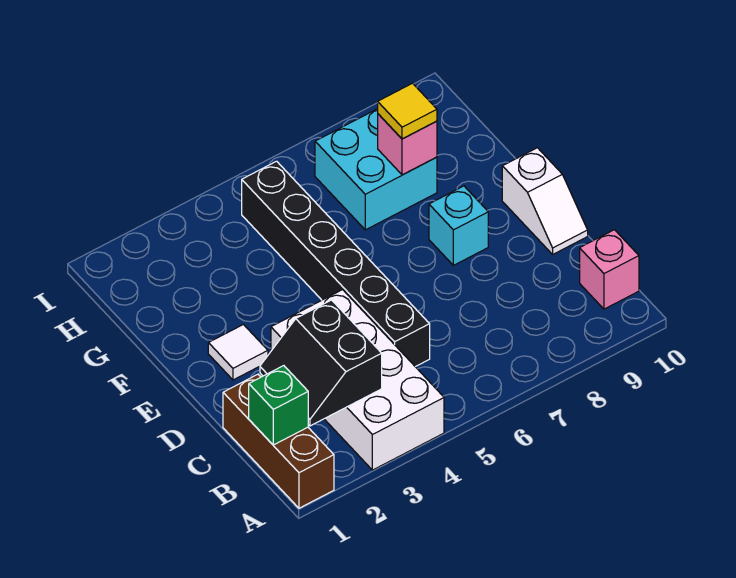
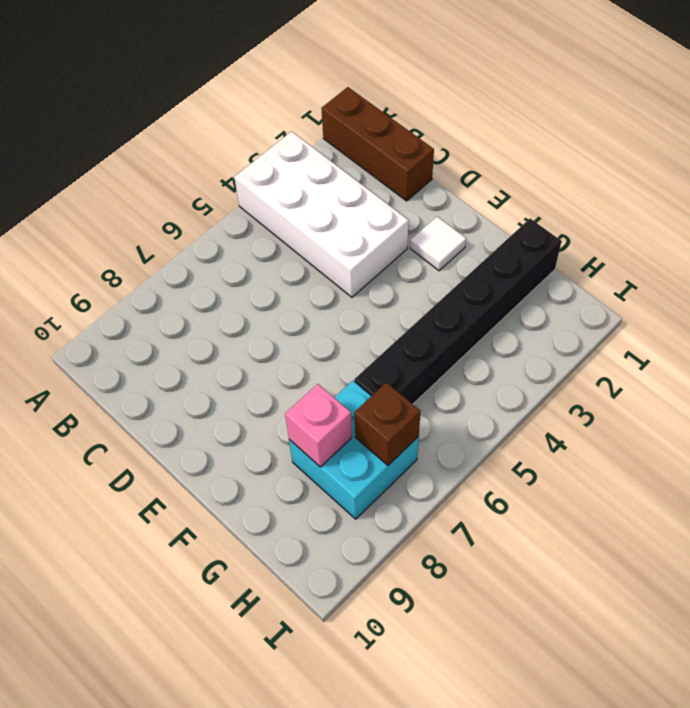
black 1x6 brick [354,218,562,404] -> black 1x6 brick turned to [242,161,430,367]
brown 1x1 brick [354,383,420,465] -> none
none -> pink 1x1 brick [580,230,639,309]
none -> white 1x2 slope [502,148,588,254]
none -> cyan 1x1 brick [429,186,488,265]

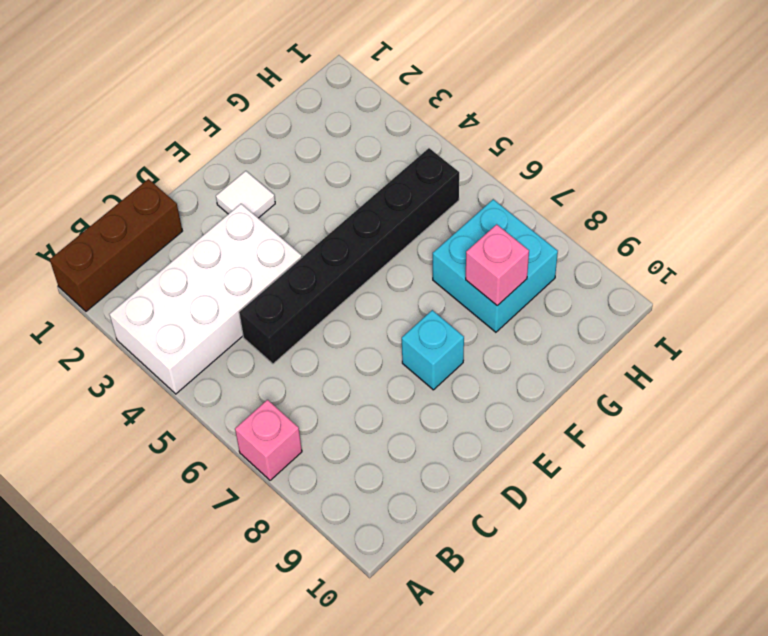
pink 1x1 brick [235,400,302,480] -> pink 1x1 brick moved to [580,230,639,309]
none -> white 1x2 slope [502,148,588,254]
none -> green 1x1 brick [249,366,308,445]
none -> black 2x2 slope [260,300,382,426]

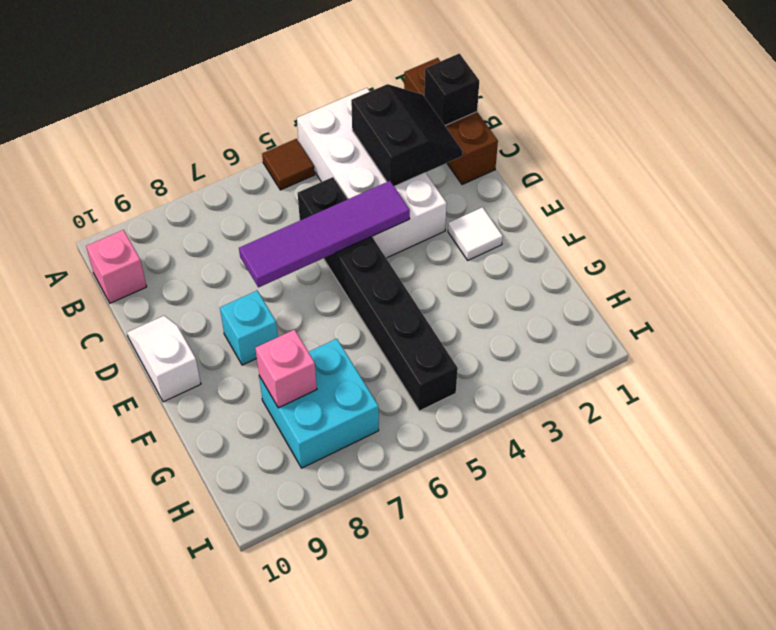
brown 1x1 tile [262,139,315,190] -> none
black 1x1 brick [424,54,479,125] -> green 1x1 brick [249,366,308,445]
purple 1x4 tile [239,181,410,287] -> none
none -> yellow 1x1 tile [378,83,437,139]

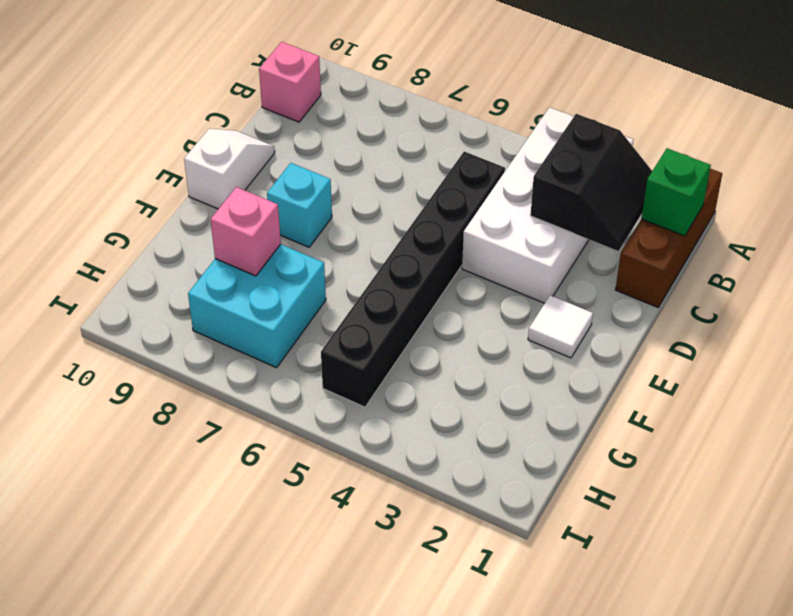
none -> yellow 1x1 tile [378,83,437,139]

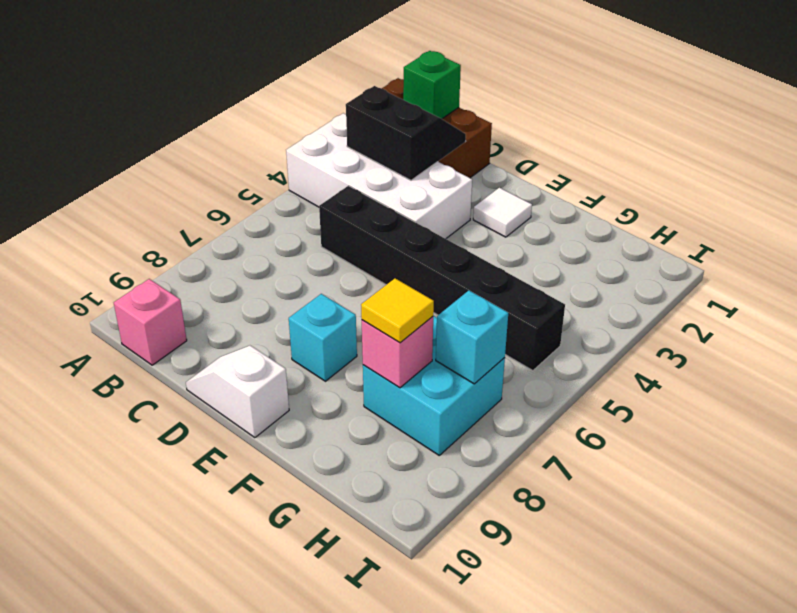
cyan 1x1 brick [436,290,508,384] -> none

